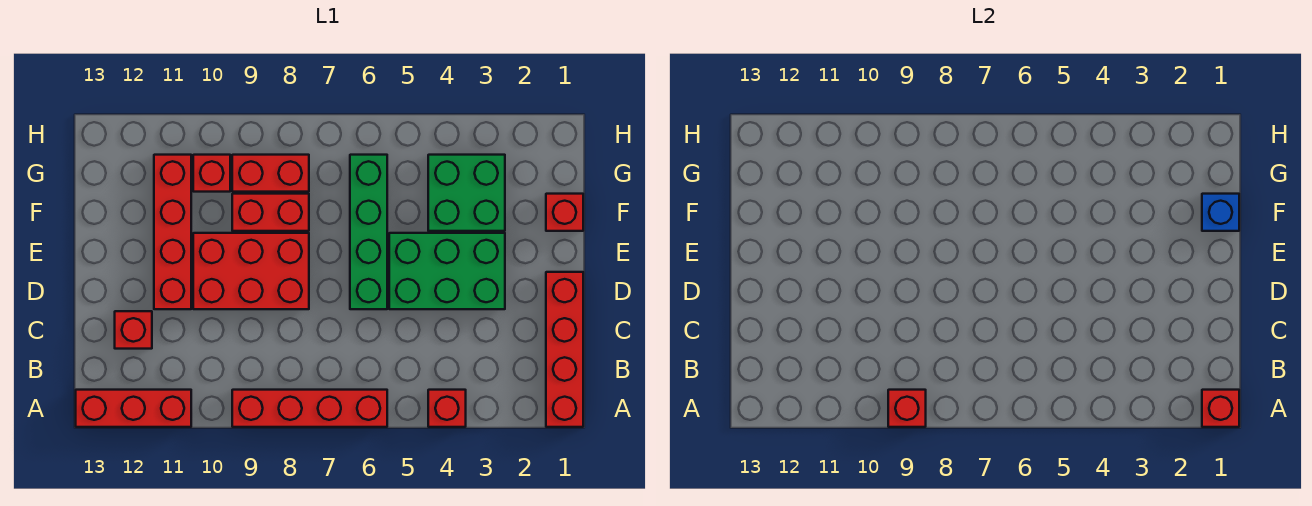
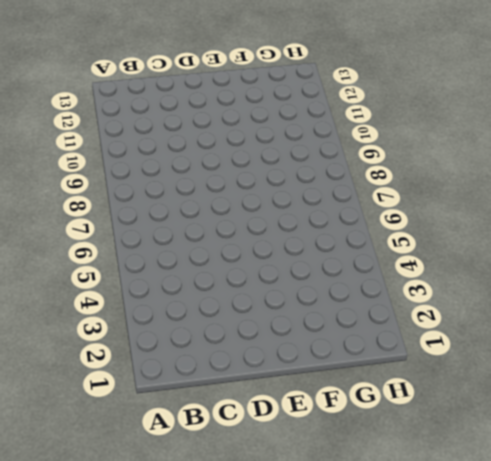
none -> red 1x4 brick [546,272,583,427]
none -> red 1x1 brick [428,390,466,427]
none -> red 1x4 brick [232,390,387,427]

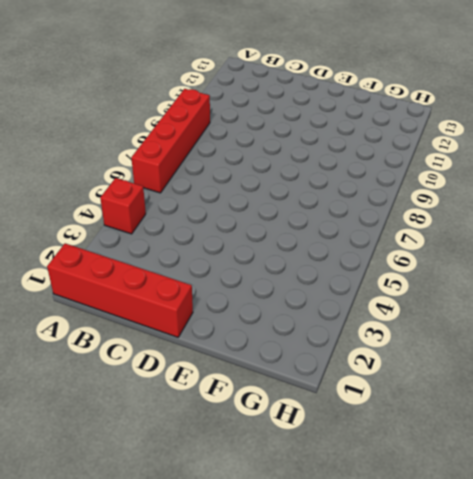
none -> red 1x3 brick [76,390,191,427]
none -> red 1x1 brick [115,311,152,349]
none -> green 2x3 brick [389,233,505,309]

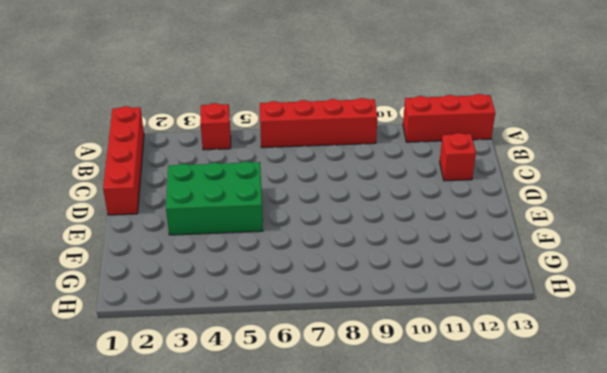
none -> green 1x4 brick [350,155,387,309]
none -> red 2x3 brick [193,233,309,309]
none -> red 1x4 brick [154,155,191,309]

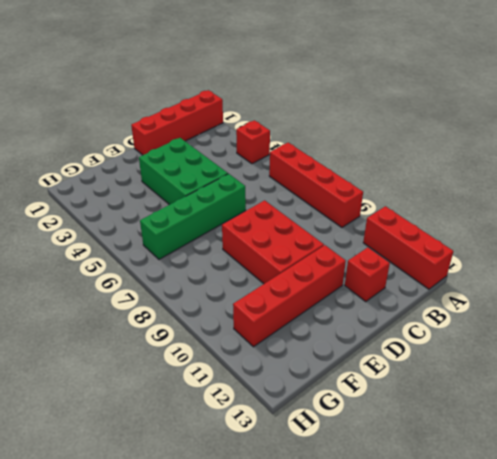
none -> red 1x1 brick [546,194,583,231]
none -> green 2x2 brick [428,155,505,231]
none -> red 1x2 brick [232,194,309,231]

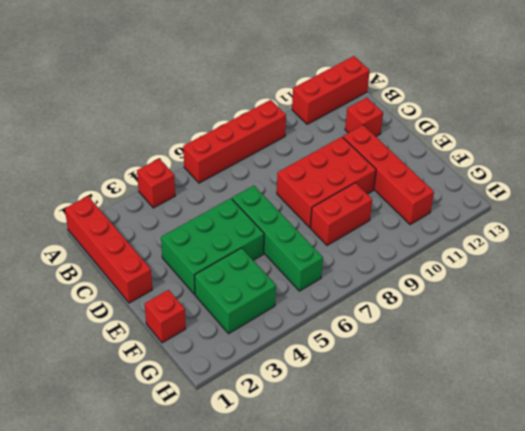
none -> red 1x2 brick [232,155,309,192]
none -> red 1x1 brick [193,155,230,192]
none -> red 1x1 brick [1202,390,1239,427]

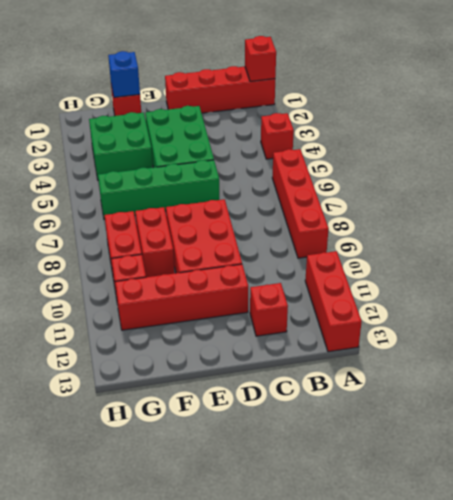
none -> red 1x1 brick [888,390,926,427]

